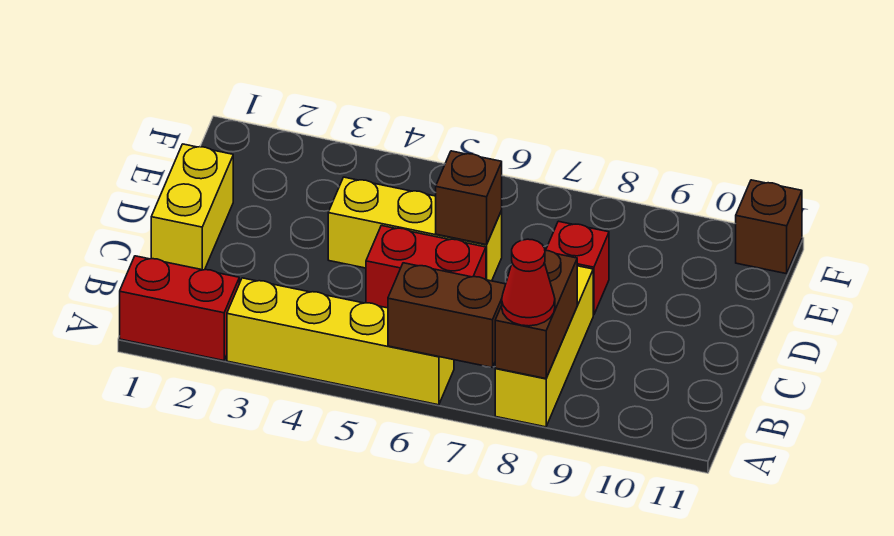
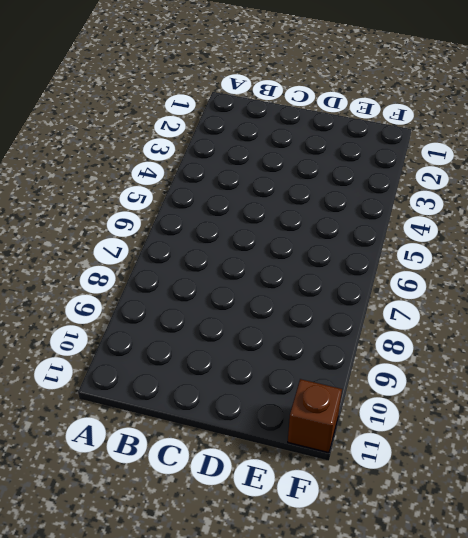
none -> red 1x2 brick [120,256,239,361]
none -> yellow 1x4 brick [227,278,454,405]
none -> yellow 1x3 brick [495,266,593,427]

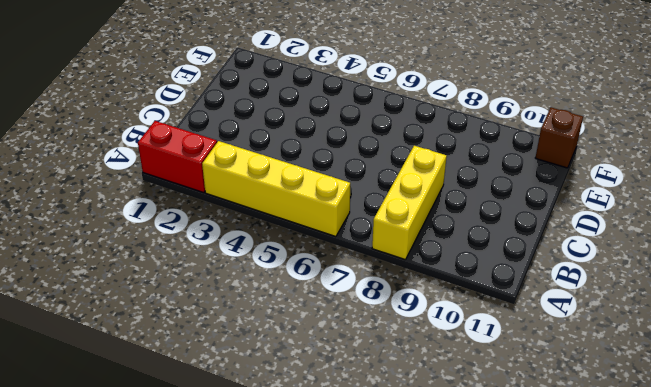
none -> yellow 1x2 brick [151,144,233,270]
none -> red 1x2 brick [366,226,486,308]
none -> yellow 1x3 brick [328,177,502,281]

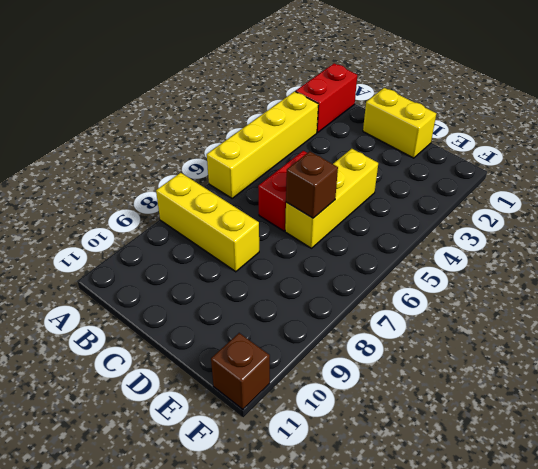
none -> red 1x1 brick [546,221,609,315]
none -> brown 1x2 brick [388,263,506,367]
none -> brown 1x2 brick [495,251,577,379]

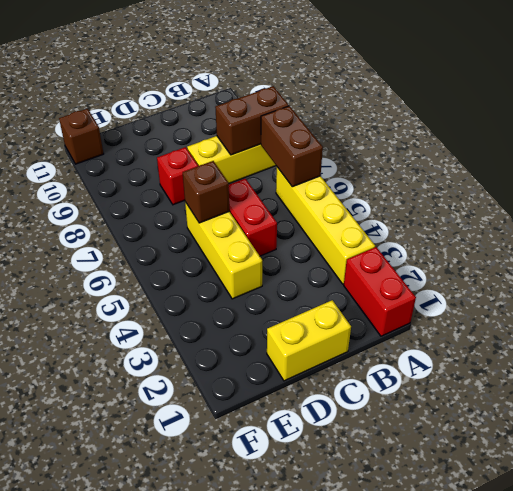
none -> red 1x1 cone [502,239,555,326]

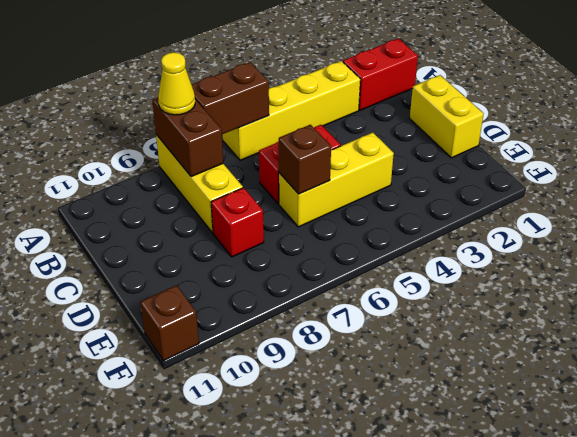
yellow 1x1 cone [158,52,195,115] -> red 1x1 cone [502,239,555,326]

